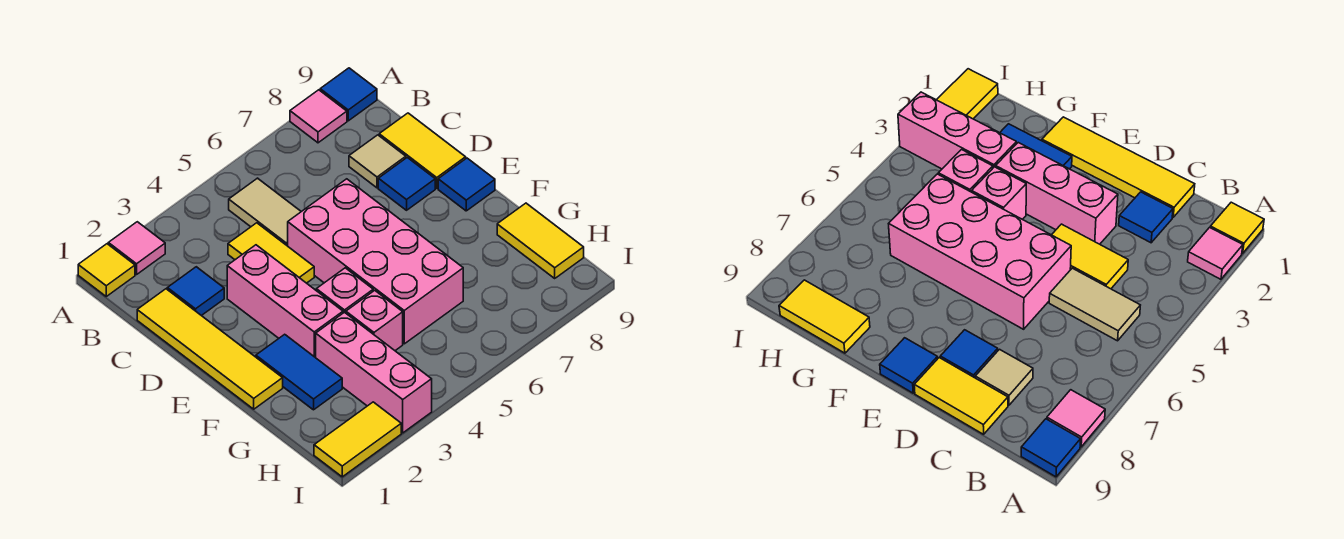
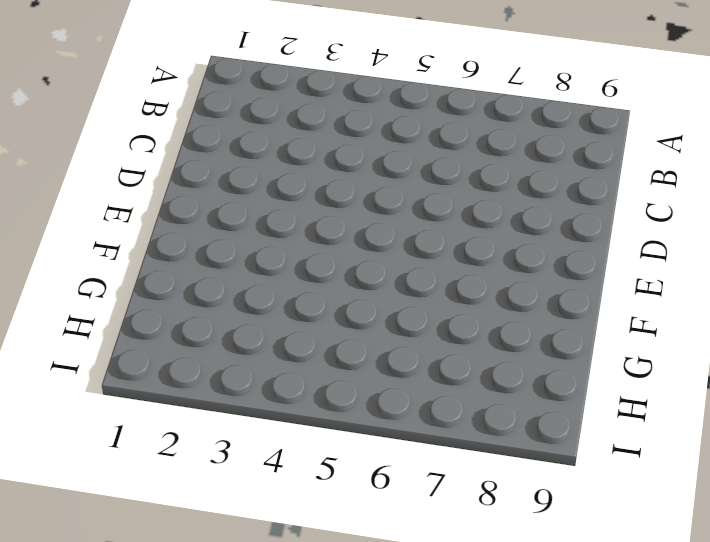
none -> yellow 1x1 tile [78,244,135,296]
none -> pink 1x1 tile [108,222,165,275]
none -> pink 1x1 tile [290,90,347,143]

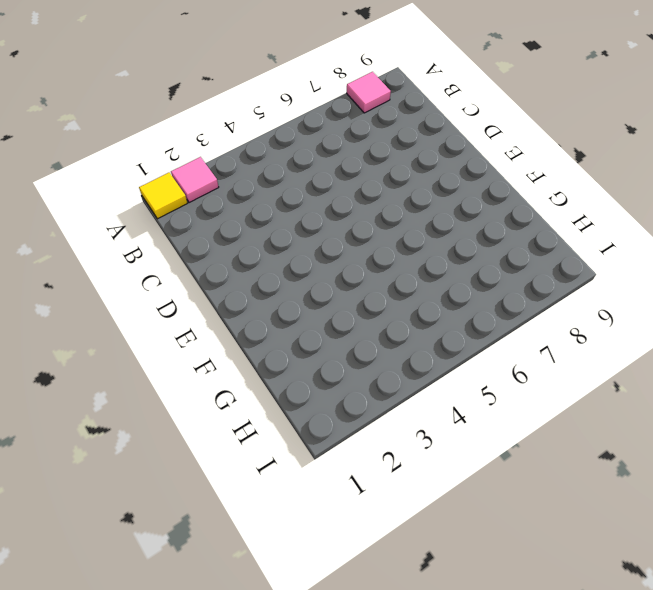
none -> blue 1x1 tile [320,68,377,121]
none -> tan 1x2 tile [229,178,301,246]
none -> yellow 1x4 tile [137,289,283,409]

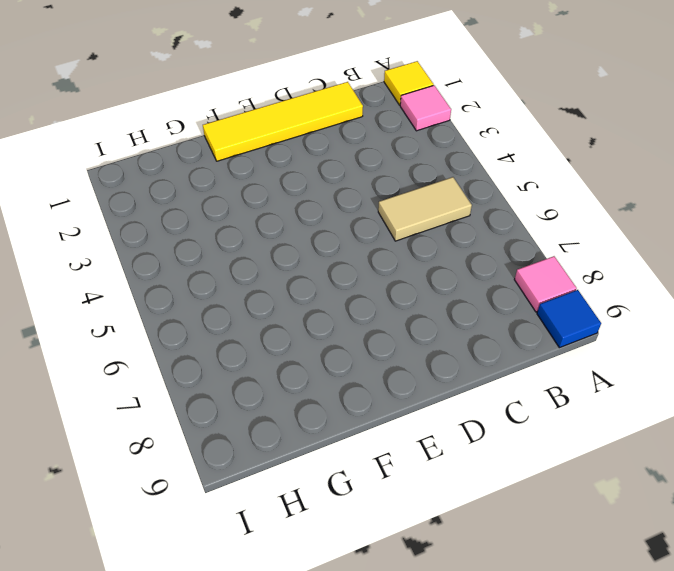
none -> blue 1x1 tile [167,267,224,316]
none -> yellow 1x2 tile [228,223,314,283]
none -> tan 1x1 tile [349,135,406,188]

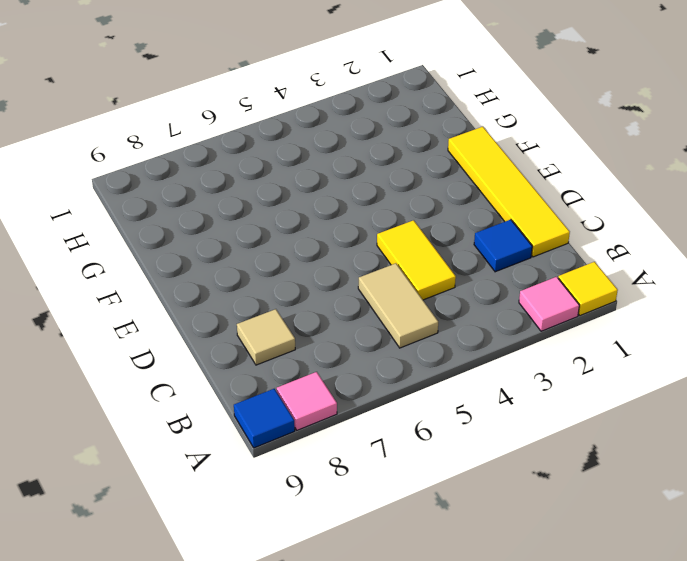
none -> yellow 1x2 tile [379,113,466,188]
none -> pink 1x3 brick [227,245,343,358]
none -> pink 2x4 brick [288,179,463,344]

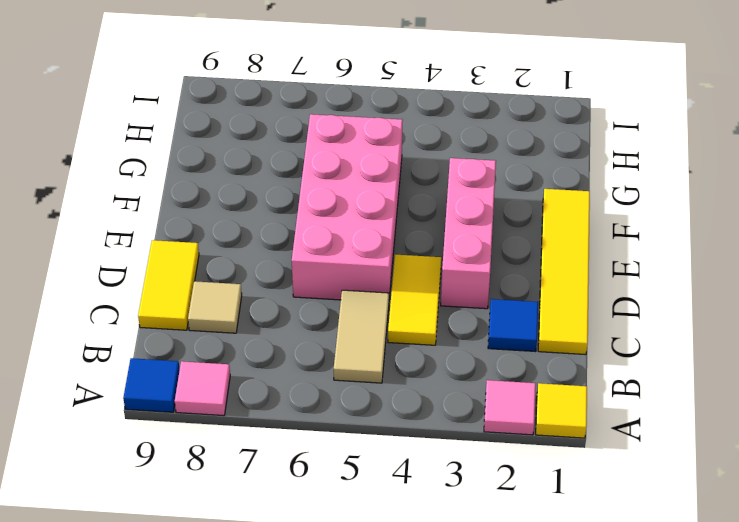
none -> blue 1x1 tile [378,158,435,210]
none -> blue 1x1 tile [438,158,495,211]
none -> blue 1x2 tile [256,334,342,410]

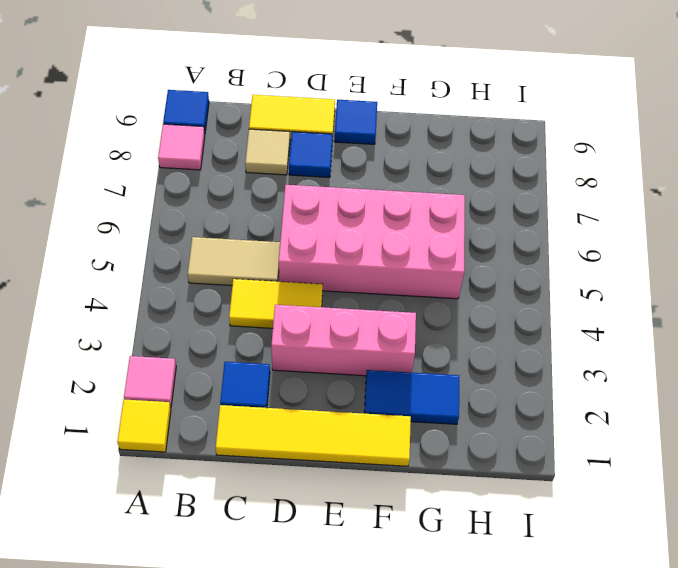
none -> pink 1x1 brick [316,268,373,313]
none -> pink 1x3 brick [316,312,432,433]
none -> pink 1x1 brick [346,290,403,351]

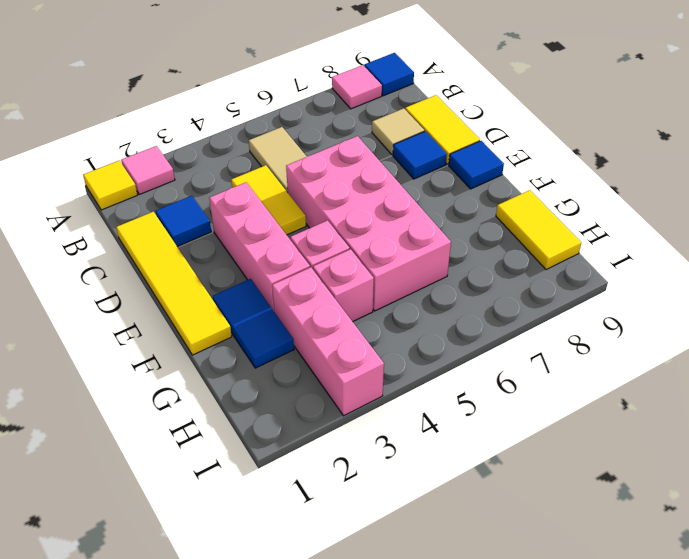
none -> yellow 1x2 tile [314,402,401,477]

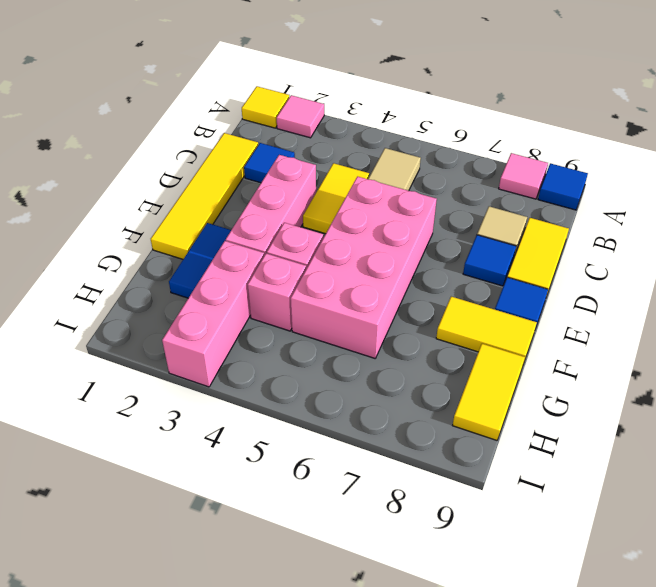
yellow 1x2 tile [436,297,537,361] -> yellow 1x2 tile moved to [314,402,401,477]

